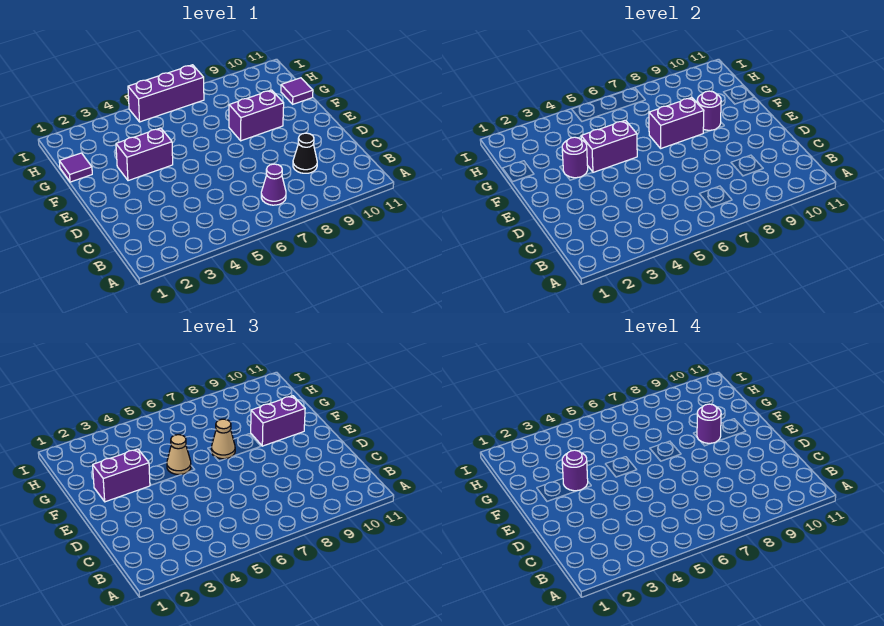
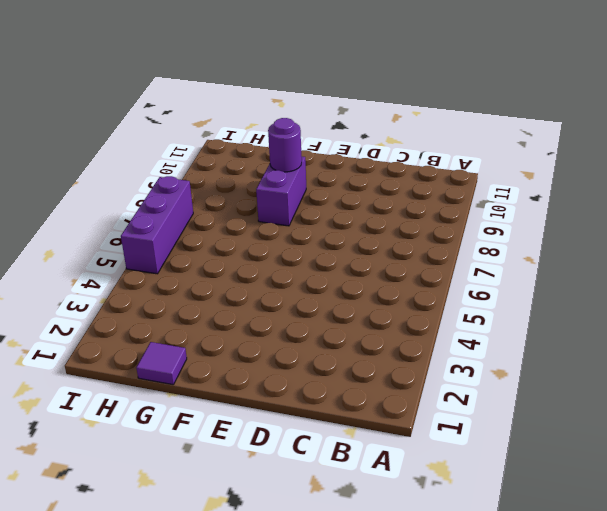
none -> purple 1x1 cone [261,164,286,205]
none -> black 1x1 cone [293,133,317,173]
none -> purple 1x2 brick [116,128,173,181]

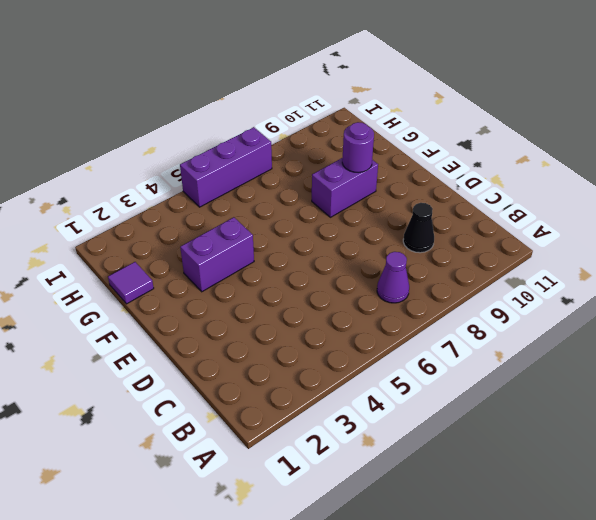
none -> purple 1x1 tile [281,78,313,104]
none -> purple 1x1 round brick [562,137,588,178]
none -> purple 1x2 brick [581,120,637,172]

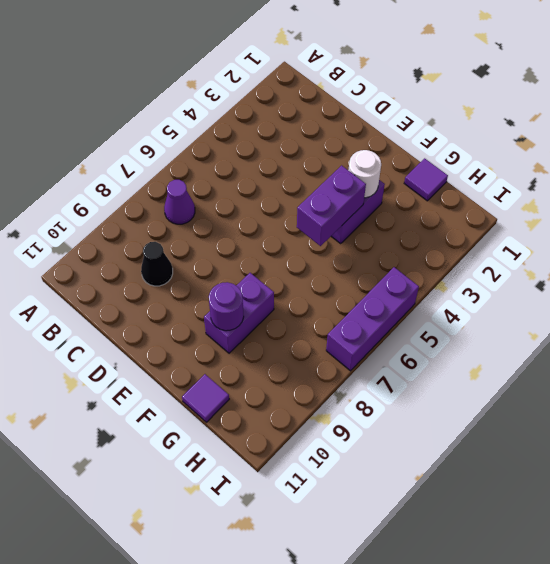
white 1x1 round brick [348,150,381,198] -> purple 1x1 round brick [562,137,588,178]
none -> purple 1x2 brick [649,97,704,148]
none -> purple 1x2 brick [93,449,150,502]
none -> tan 1x1 cone [167,435,191,474]

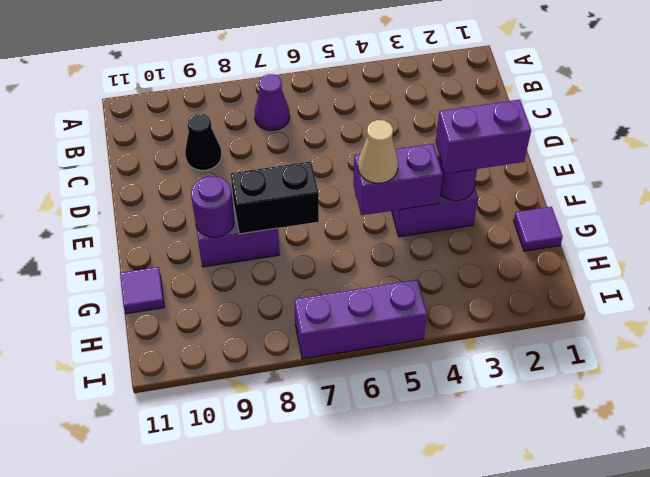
black 1x2 brick [231,161,319,234] -> purple 1x2 brick [649,97,704,148]
none -> tan 1x1 cone [212,419,235,459]
none -> purple 1x2 brick [251,396,305,446]
none -> purple 1x1 round brick [562,450,588,491]

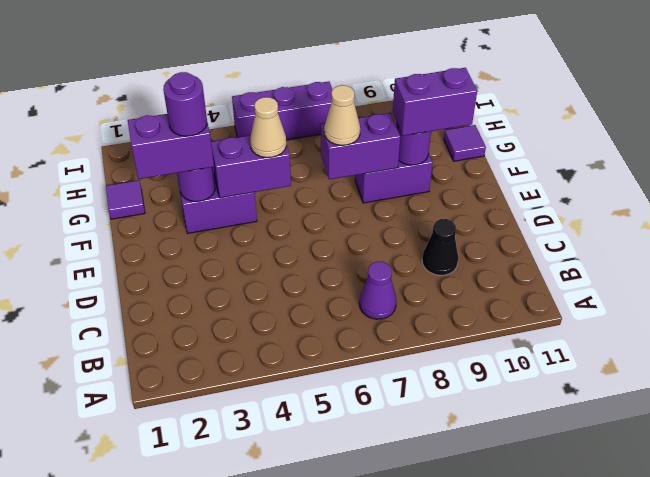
none -> purple 1x1 round brick [697,404,721,444]

